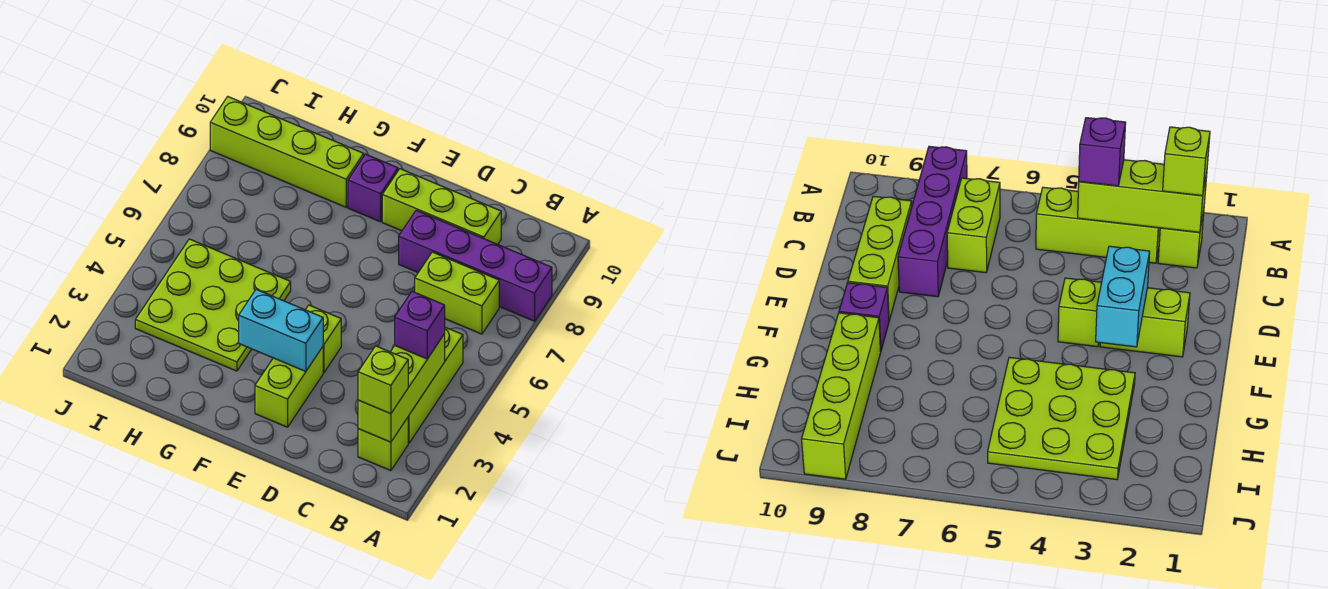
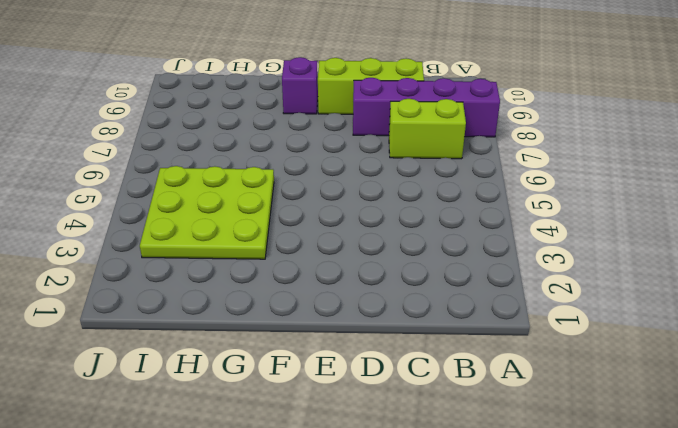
none -> lime 1x1 brick [358,417,408,471]
none -> lime 1x3 brick [408,327,463,443]
none -> lime 1x2 brick [255,347,323,427]

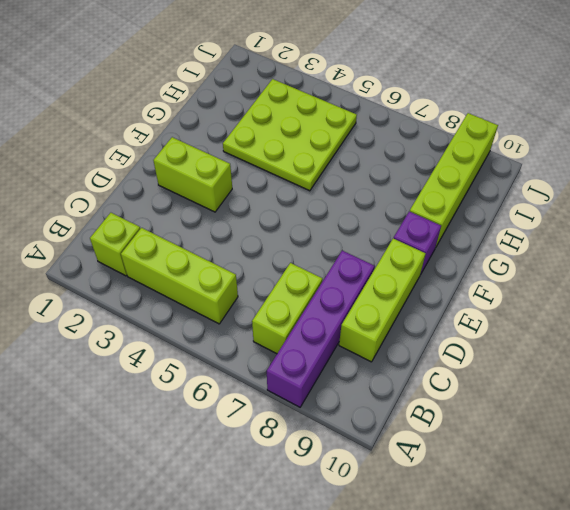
none -> lime 1x1 brick [306,305,341,373]
none -> lime 1x3 brick [358,334,445,442]
none -> cyan 1x2 brick [239,289,323,371]

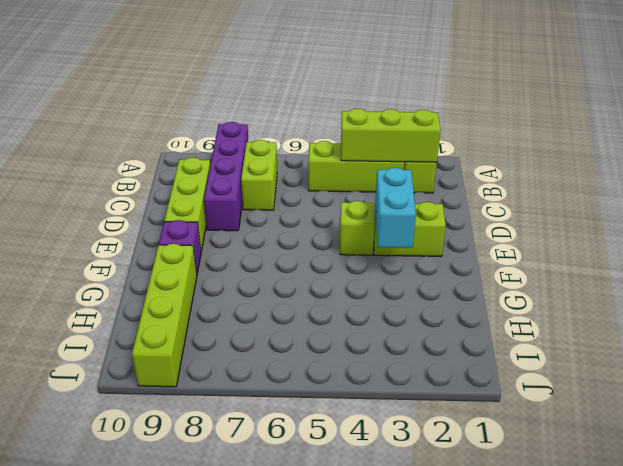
none -> lime 3x3 plate [135,239,291,371]
none -> lime 1x1 brick [358,346,408,414]
none -> purple 1x1 brick [395,291,445,359]

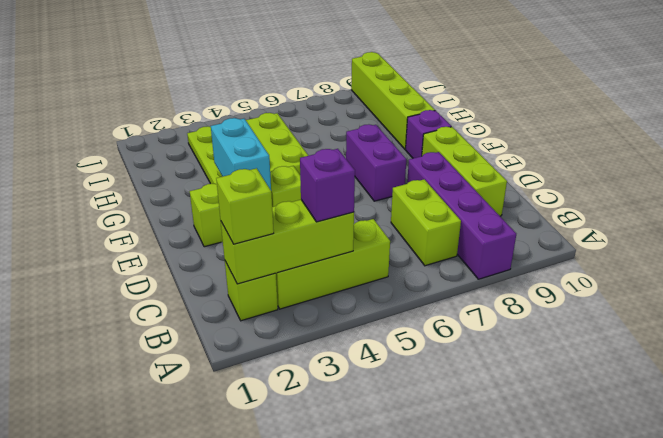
purple 1x2 brick [346,124,406,201] -> none

